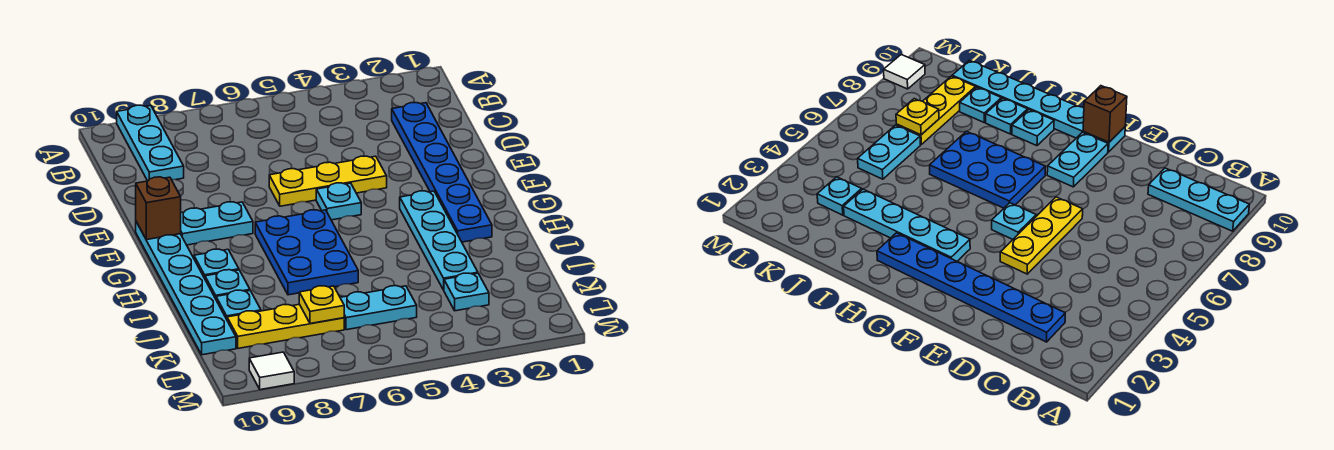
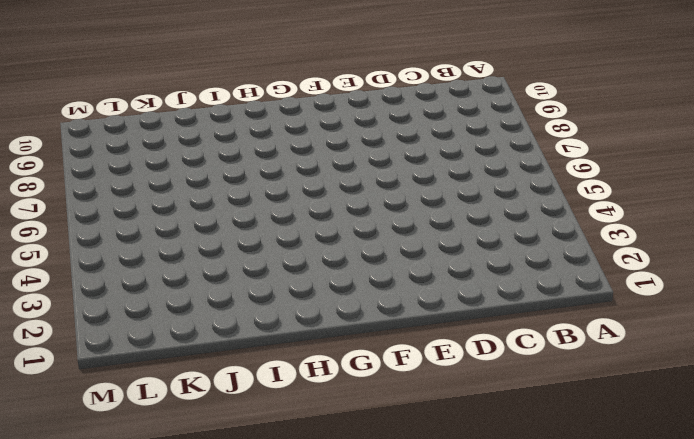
none -> cyan 1x3 plate [117,105,184,181]
none -> blue 1x6 plate [392,103,492,242]
none -> yellow 1x3 plate [269,156,387,206]

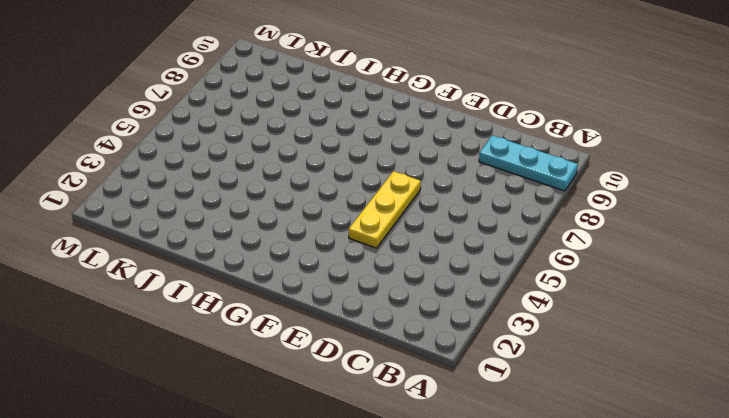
none -> blue 1x6 plate [392,103,492,242]
none -> cyan 1x1 plate [316,183,361,220]
none -> cyan 1x2 plate [181,202,253,245]

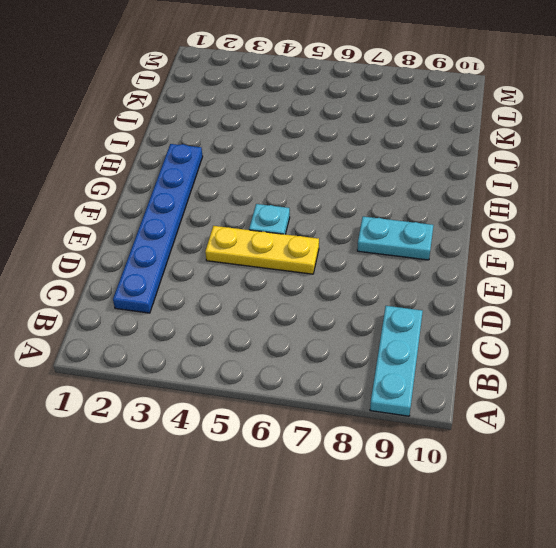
none -> cyan 1x6 plate [136,222,236,355]
none -> cyan 1x4 plate [400,191,478,290]
none -> blue 2x3 plate [255,210,358,295]

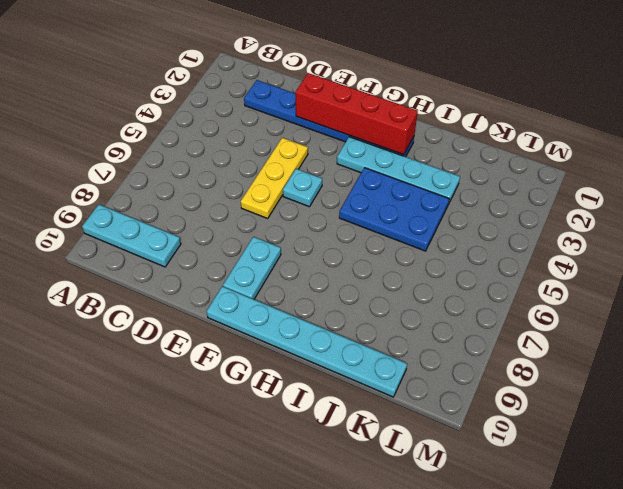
red 1x4 brick [295,73,418,155] -> none
blue 2x3 plate [339,168,449,251] -> blue 2x3 plate moved to [255,210,358,295]
none -> cyan 1x1 plate [194,249,239,278]
none -> cyan 1x1 plate [205,270,250,299]
none -> cyan 1x1 plate [216,290,261,319]

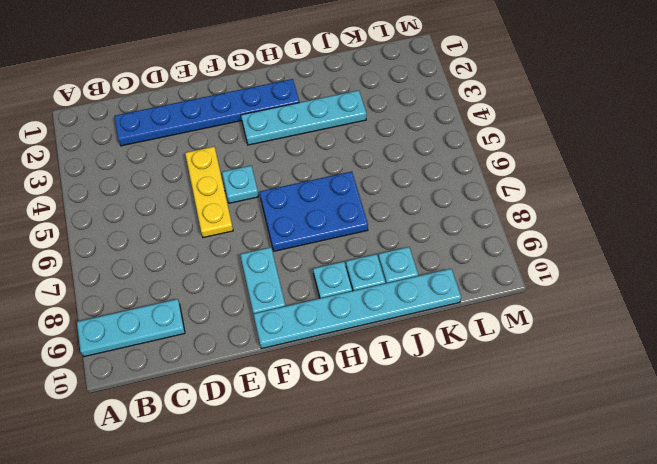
none -> cyan 1x1 plate [444,273,489,311]
none -> cyan 1x2 plate [340,286,417,330]
none -> yellow 1x3 plate [227,304,344,348]

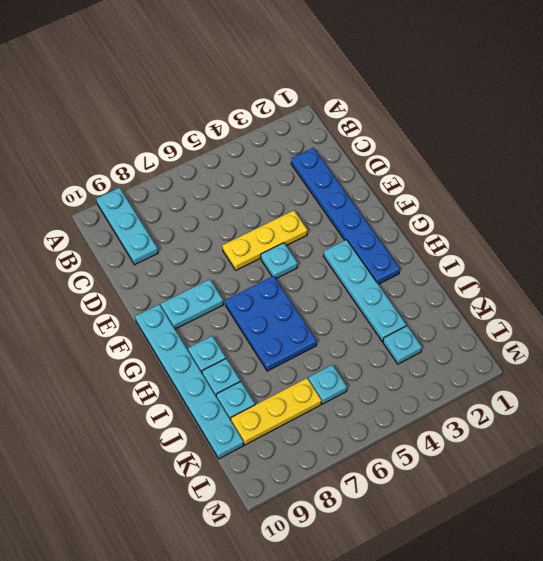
cyan 1x1 plate [308,365,347,404] -> cyan 1x2 plate [340,286,417,330]
none -> white 1x1 tile [249,352,294,390]
none -> brown 1x1 brick [136,177,181,240]
none -> yellow 1x1 plate [299,286,344,323]

